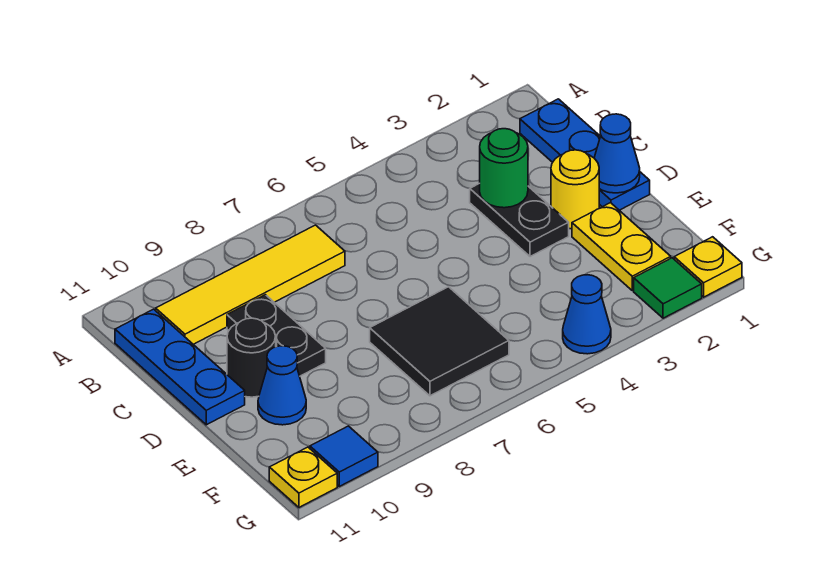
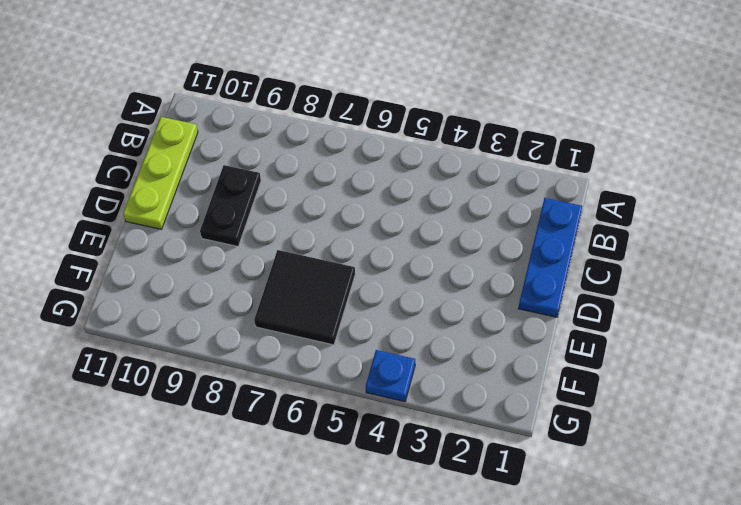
lime 1x3 plate [123,117,198,229] -> blue 1x3 plate [115,309,245,425]
blue 1x1 plate [366,350,415,402] -> blue 1x1 cone [563,275,611,354]
none -> yellow 1x4 tile [156,225,345,344]
none -> black 1x2 plate [470,183,569,257]
none -> yellow 1x1 round brick [551,150,599,229]

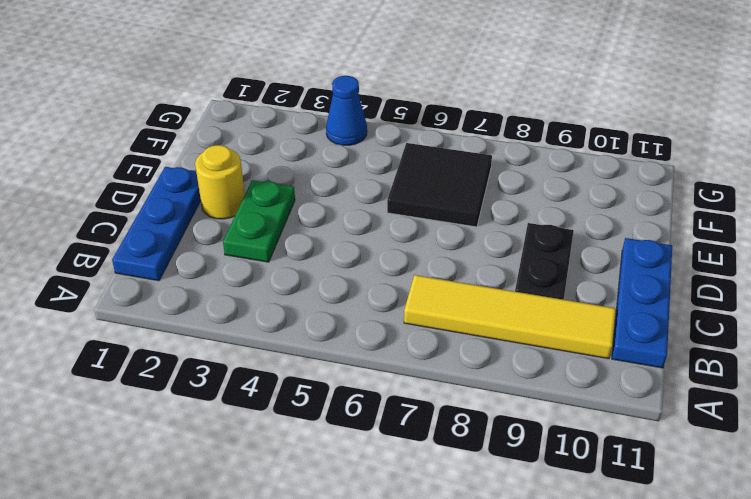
green 1x2 plate [223,180,295,262] -> black 1x2 plate [470,183,569,257]
none -> black 1x1 round brick [227,318,276,397]
none -> yellow 1x2 plate [572,203,671,291]
none -> blue 1x1 cone [258,346,306,425]

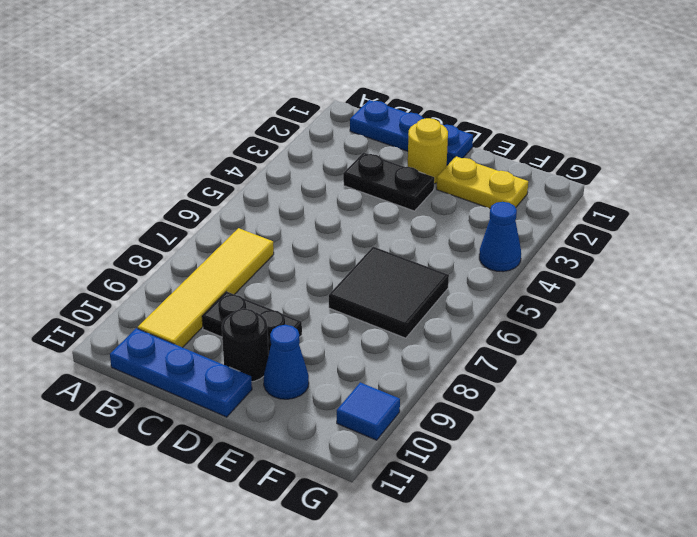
none -> yellow 1x1 plate [674,237,742,297]
none -> green 1x1 tile [634,258,702,318]
none -> yellow 1x1 plate [269,447,337,507]

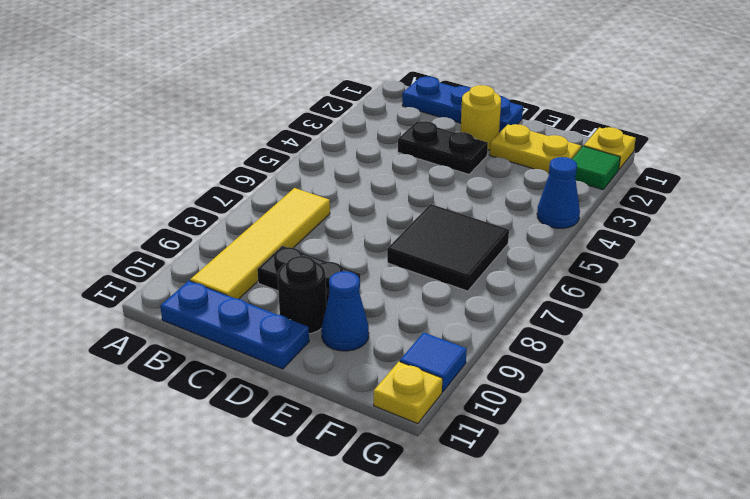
none -> green 1x1 round brick [480,129,528,208]
none -> blue 1x1 cone [594,114,640,193]

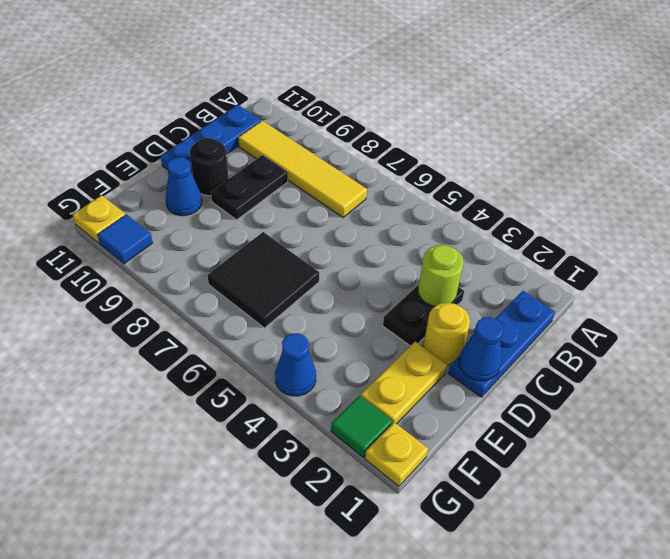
lime 1x1 round brick [418,245,464,306] -> green 1x1 round brick [480,129,528,208]

